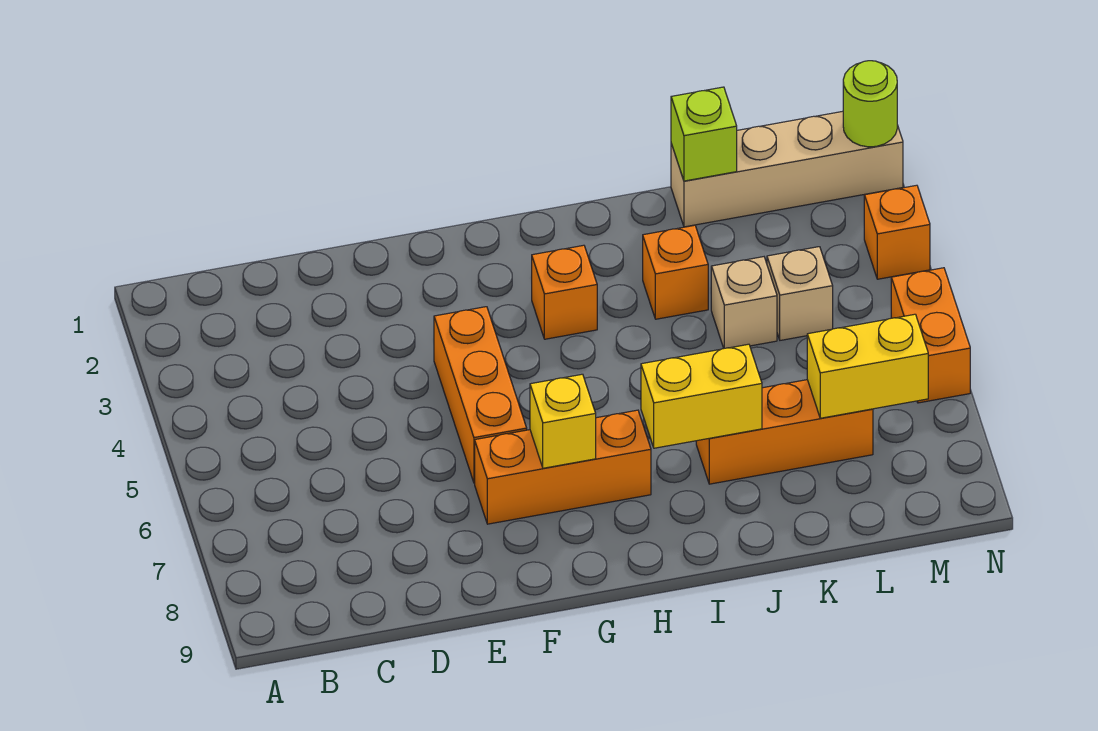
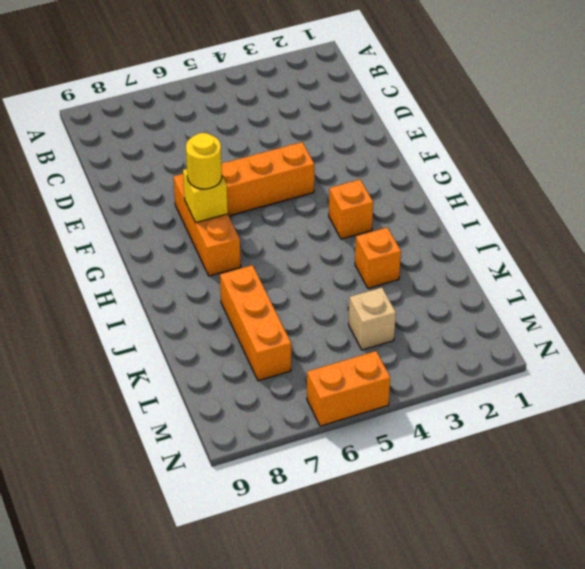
yellow 1x1 round brick [186,133,222,189] -> none
none -> tan 1x4 brick [671,111,903,227]
none -> tan 1x1 brick [711,257,777,348]
none -> orange 1x1 brick [864,185,930,279]

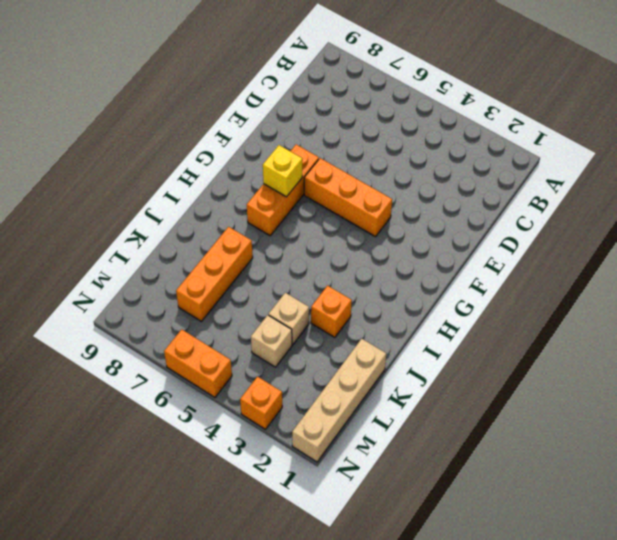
none -> orange 1x1 brick [532,245,597,339]
none -> yellow 1x2 brick [641,344,762,448]
none -> lime 1x1 brick [671,87,737,181]

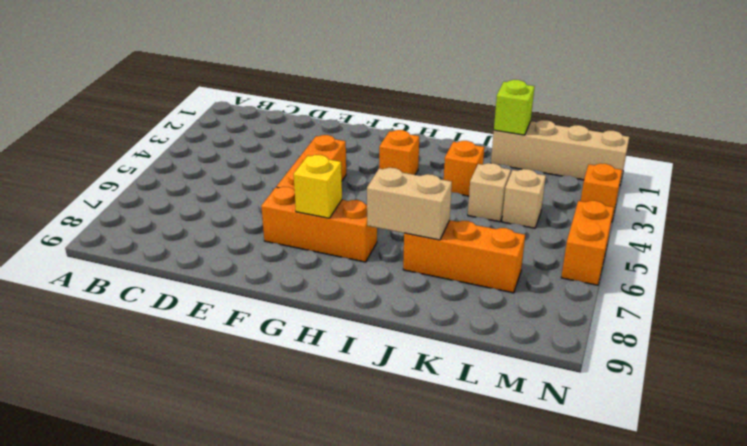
tan 1x2 brick [367,168,452,240] -> yellow 1x2 brick [641,344,762,448]
none -> yellow 1x2 brick [807,314,928,418]
none -> lime 1x1 round brick [843,61,897,147]

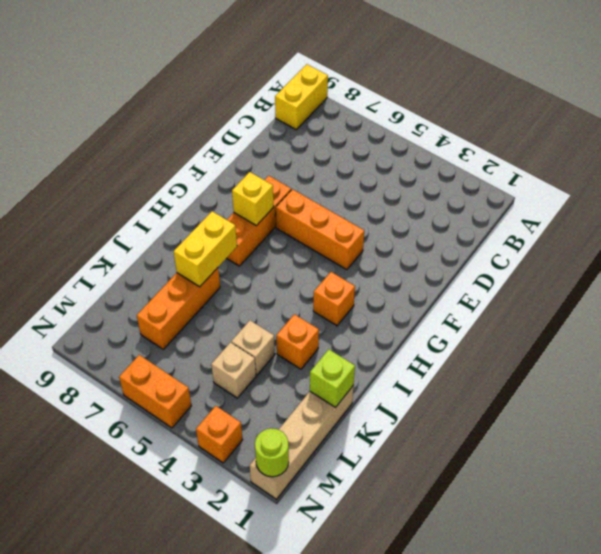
yellow 1x2 brick [275,64,328,130] -> yellow 1x2 brick moved to [807,314,928,418]

